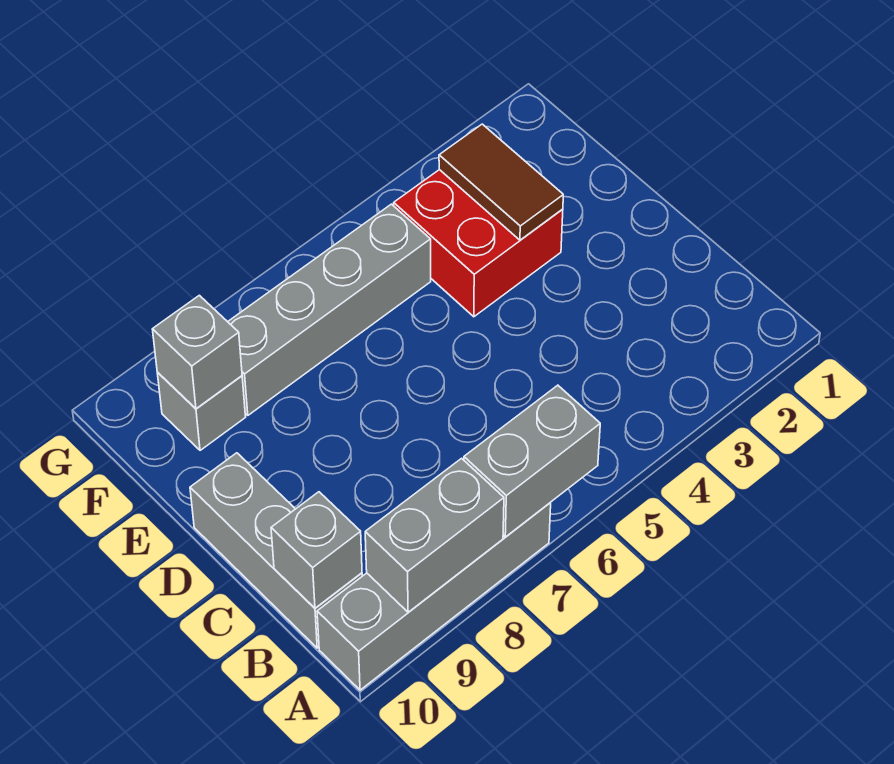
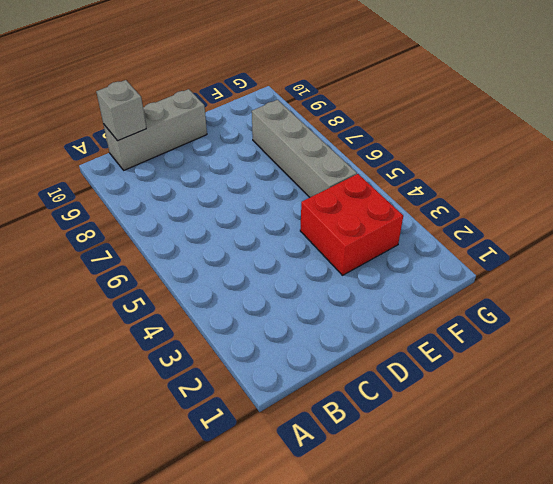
none -> grey 1x4 brick [317,503,551,690]
none -> grey 1x1 brick [157,372,246,450]

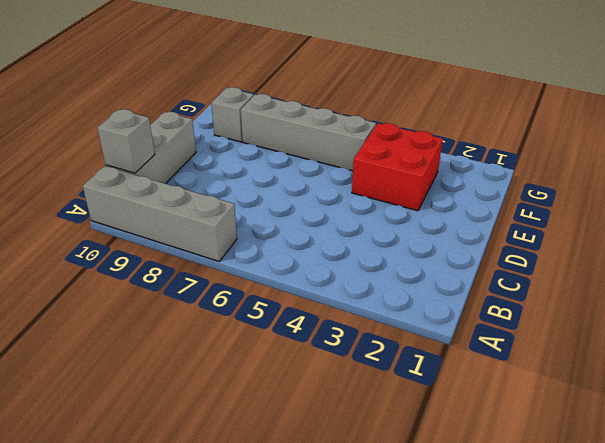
none -> grey 1x2 brick [464,385,600,537]
none -> grey 1x2 brick [365,458,504,612]

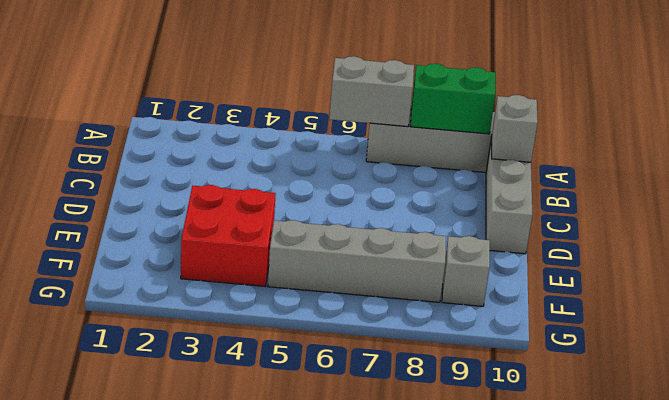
green 1x2 brick [410,64,495,134] -> grey 1x2 brick [365,458,504,612]
none -> brown 1x2 tile [439,124,563,240]
none -> grey 1x1 brick [152,295,242,409]

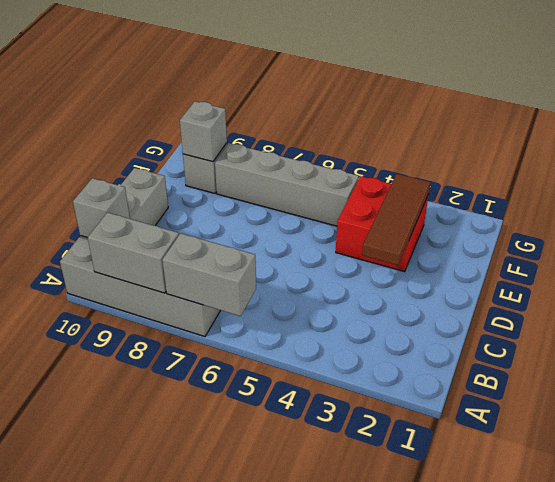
brown 1x3 tile [362,174,430,265] -> brown 1x2 tile [439,124,563,240]

